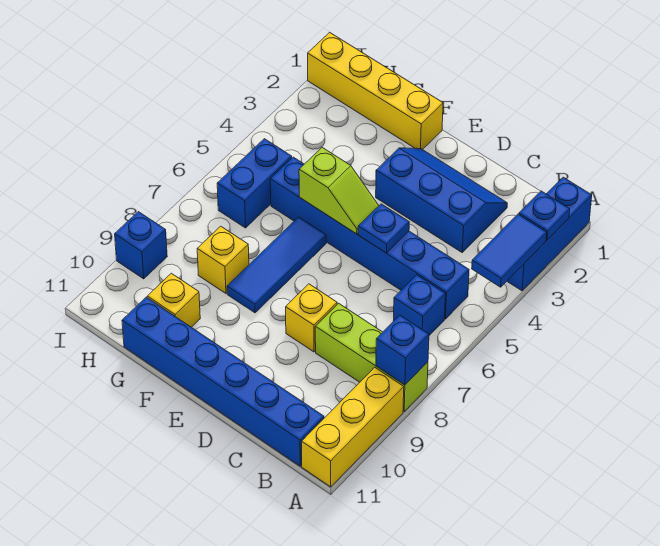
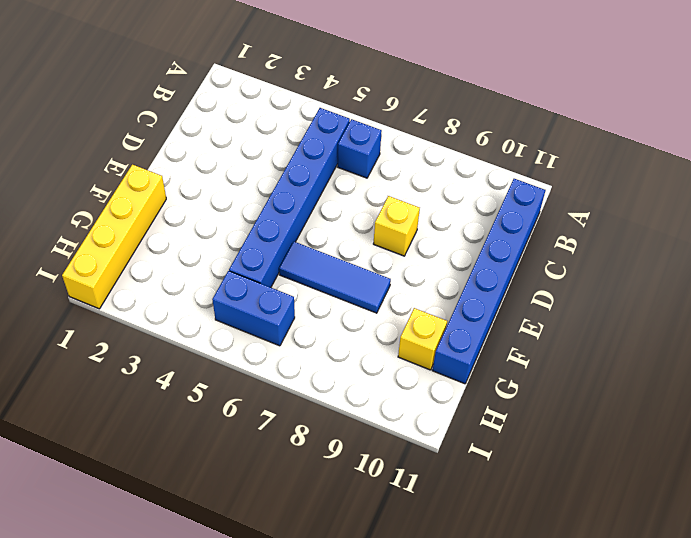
none -> blue 1x3 brick [507,177,592,291]
none -> lime 1x3 brick [315,303,428,411]
none -> yellow 1x3 brick [302,367,404,487]

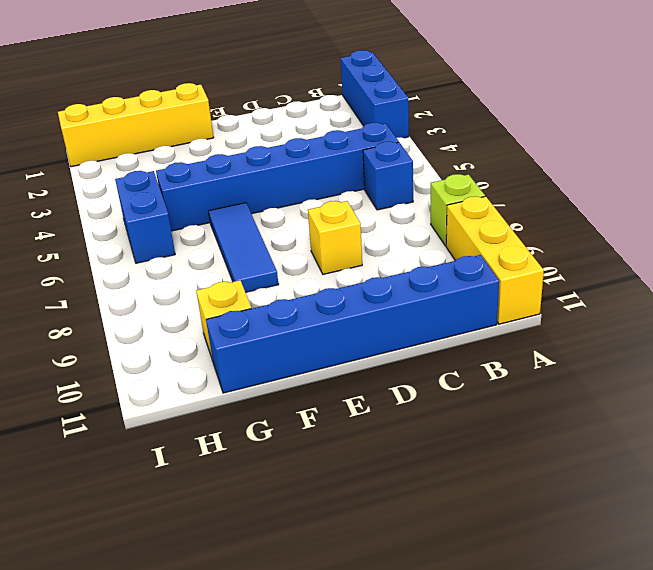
lime 1x1 brick [431,174,485,246] -> lime 1x3 brick [315,303,428,411]
none -> blue 2x3 slope [376,148,507,252]
none -> yellow 1x1 brick [197,226,249,293]
none -> blue 1x1 brick [115,212,167,279]

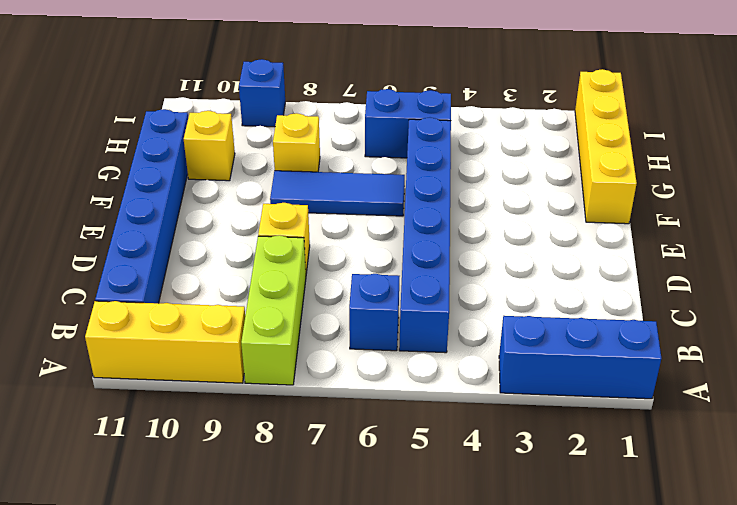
none -> blue 2x3 slope [376,148,507,252]
none -> blue 1x1 plate [519,191,570,240]
none -> blue 1x2 tile [472,214,547,287]

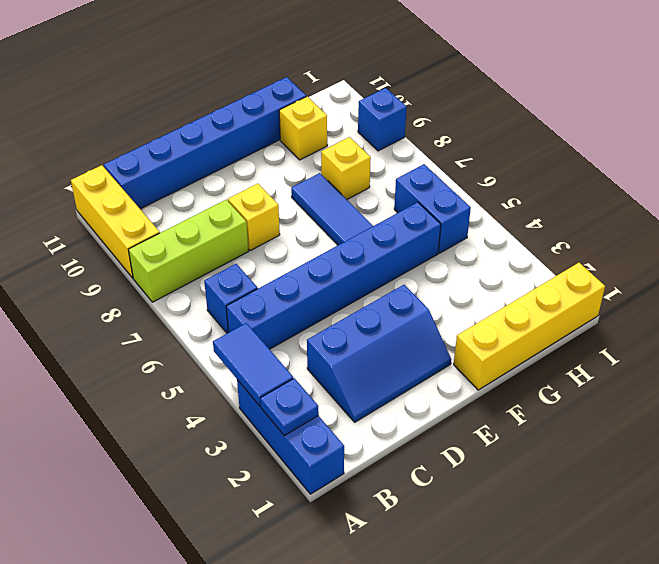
none -> blue 1x1 brick [376,315,429,385]
none -> blue 1x1 plate [358,204,409,253]
none -> lime 1x2 slope [299,148,379,234]

